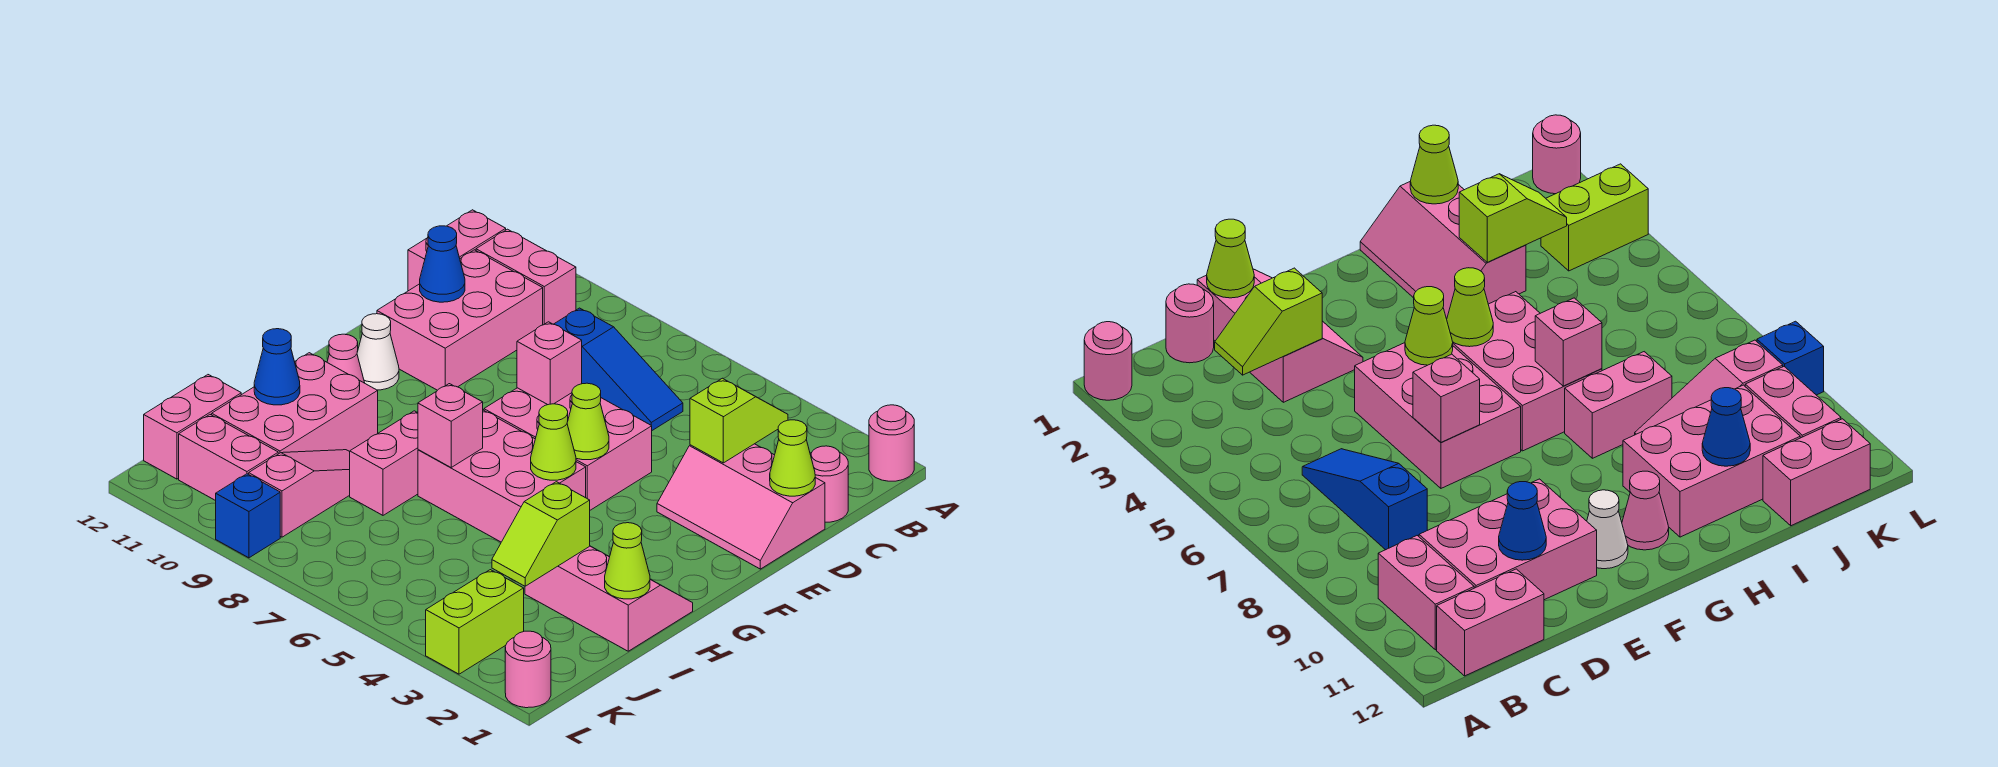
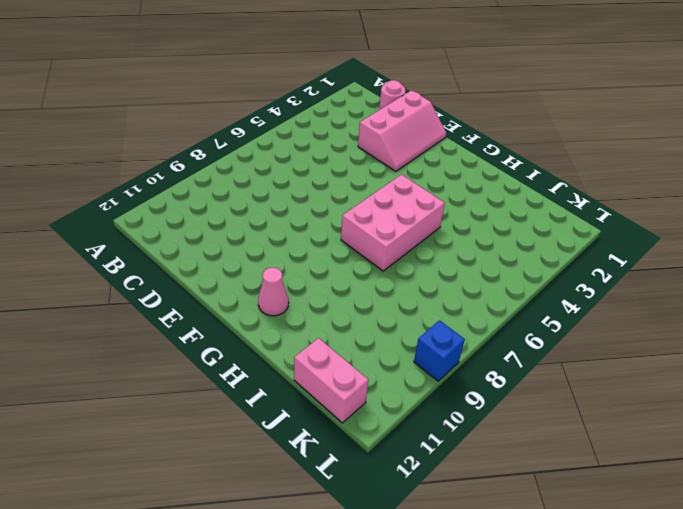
none -> pink 1x1 round brick [869,405,914,481]
none -> pink 1x2 brick [476,229,576,325]
none -> pink 1x2 brick [408,210,506,291]
none -> blue 1x3 slope [554,308,683,430]

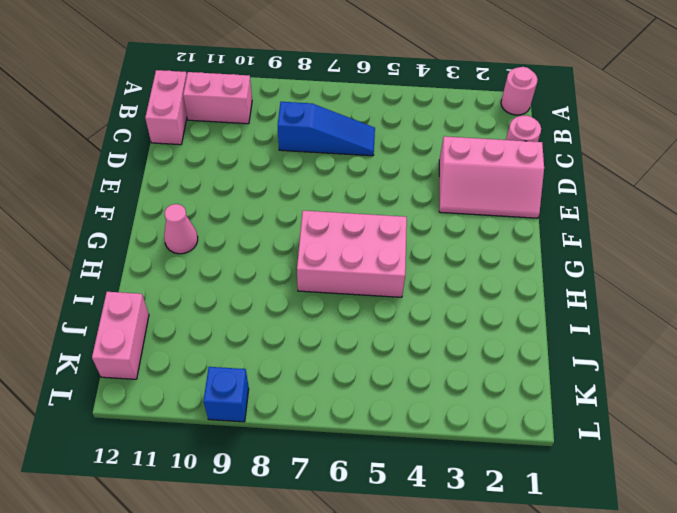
none -> pink 2x3 brick [377,250,543,390]
none -> pink 2x3 brick [484,388,652,510]
none -> white 1x1 cone [357,314,399,390]
none -> pink 2x3 slope [525,546,693,651]

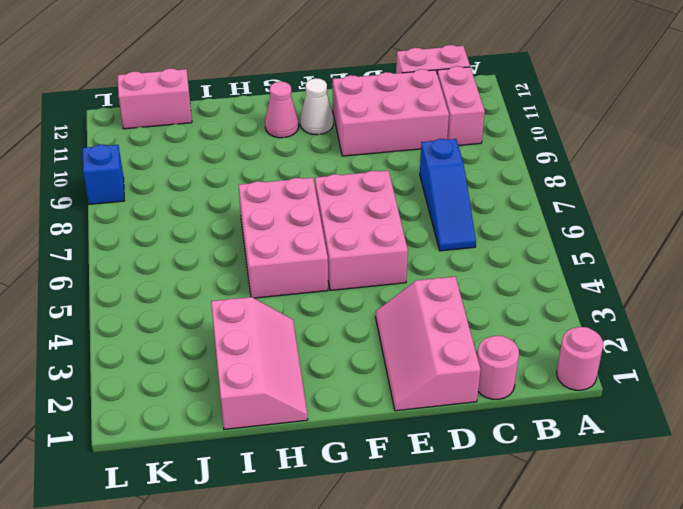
none -> pink 1x2 brick [350,411,418,515]
none -> pink 2x3 brick [212,353,378,454]
none -> pink 1x3 slope [249,450,350,537]
none -> lime 1x2 brick [426,570,524,674]

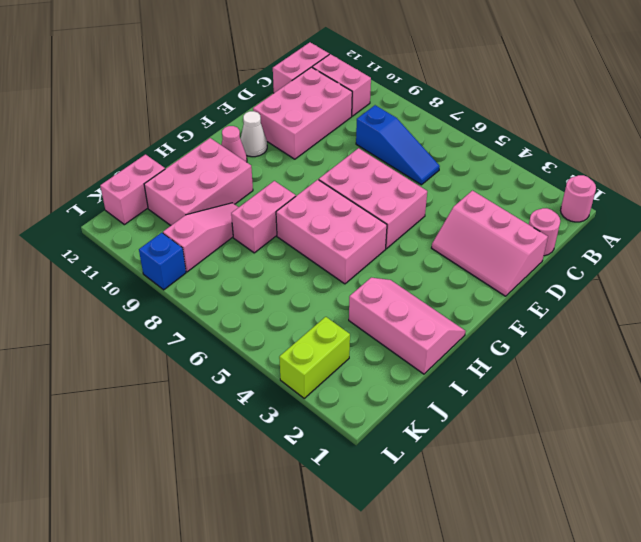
none -> pink 1x2 brick [179,415,278,501]
none -> pink 1x1 round brick [505,631,551,708]
none -> lime 1x2 slope [690,378,788,463]
none -> lime 1x1 cone [770,420,815,496]

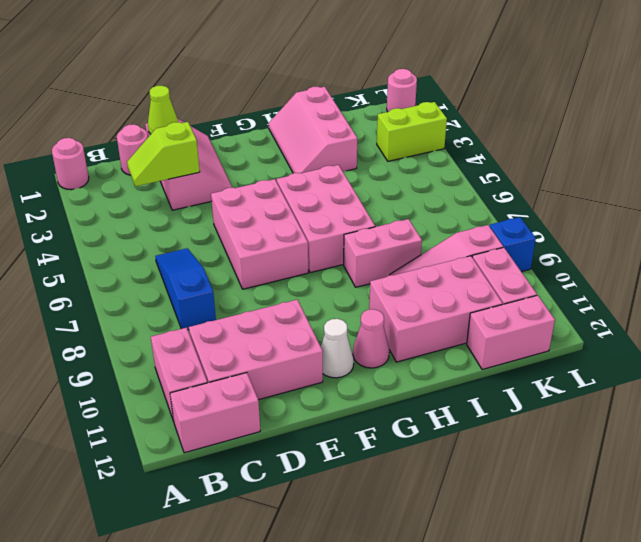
none -> blue 1x1 cone [420,226,465,302]
none -> pink 1x1 brick [517,322,582,405]
none -> lime 1x1 cone [567,383,609,460]
none -> lime 1x1 cone [531,404,576,480]

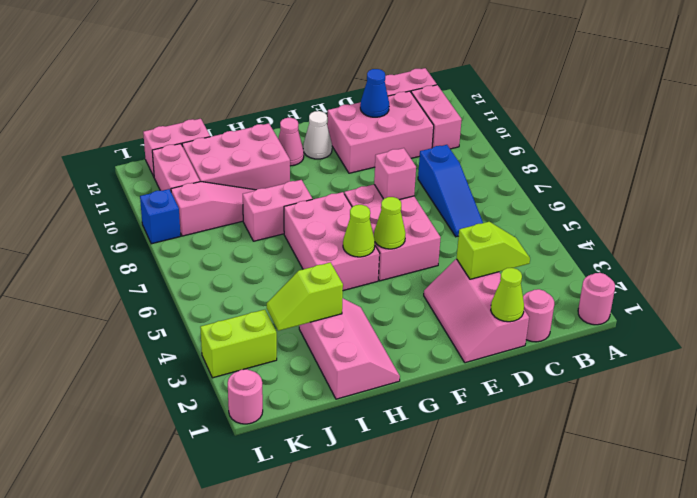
none -> pink 1x1 brick [418,384,483,467]
none -> lime 1x1 cone [605,523,650,599]
none -> blue 1x1 cone [254,329,300,405]

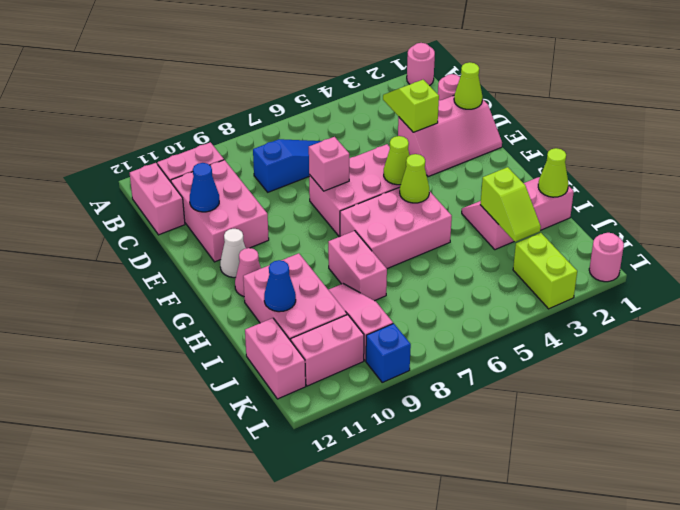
none -> pink 1x1 brick [418,384,483,467]

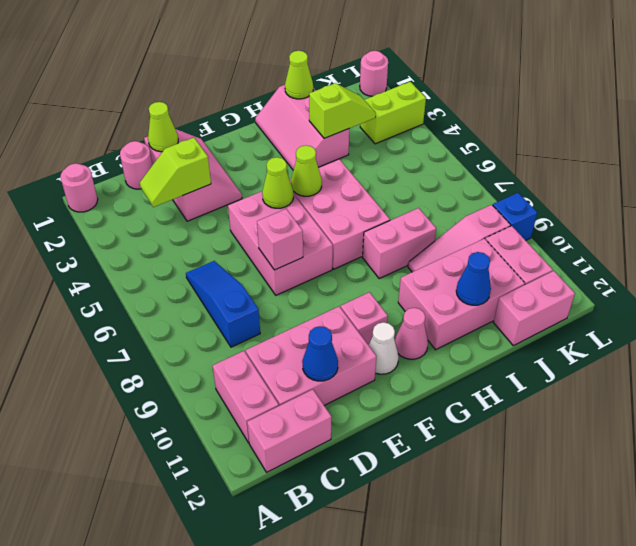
pink 1x1 brick [341,292,388,345] -> pink 1x1 brick moved to [418,384,483,467]

